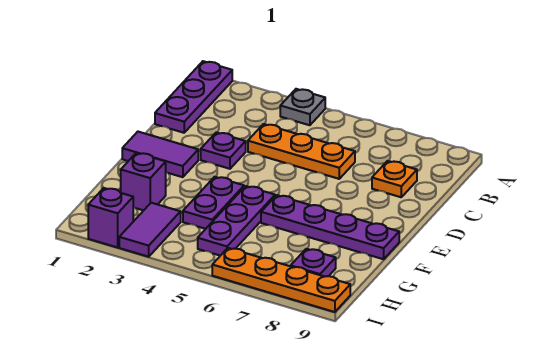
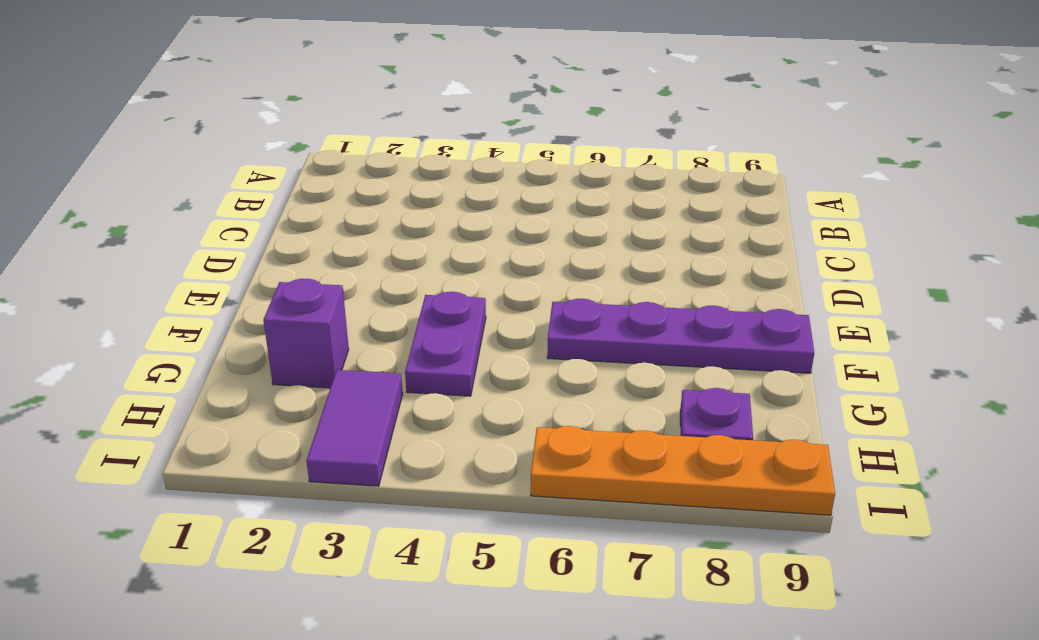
none -> purple 1x3 plate [155,61,232,133]
none -> grey 1x1 plate [280,89,325,125]
none -> orange 1x3 plate [248,124,355,179]

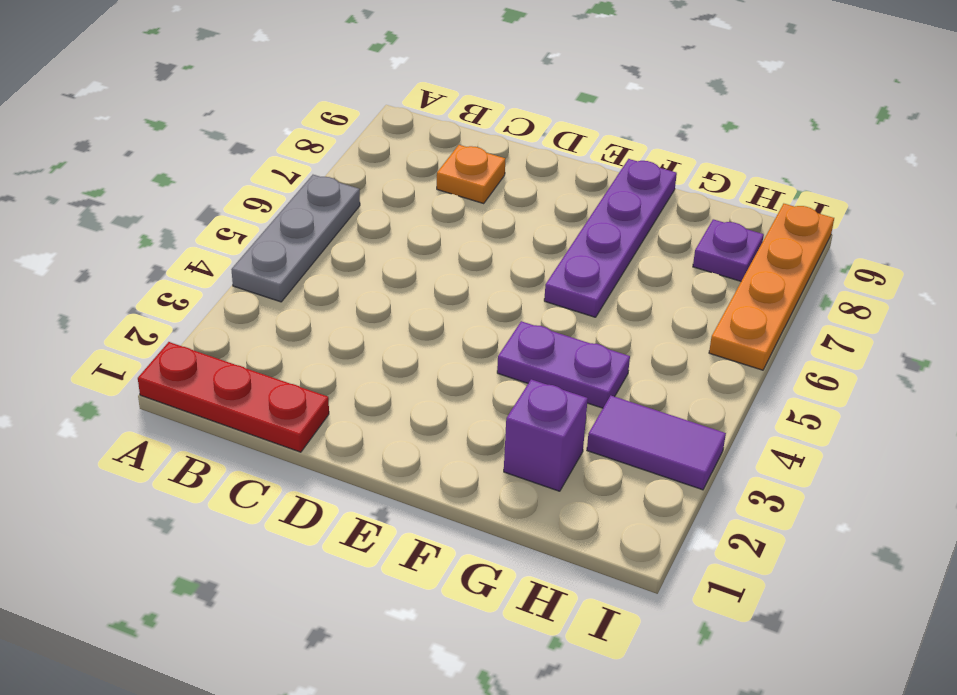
red 1x3 plate [138,342,329,452] -> purple 1x3 plate [155,61,232,133]
grey 1x3 plate [231,175,360,302] -> grey 1x1 plate [280,89,325,125]
none -> orange 1x3 plate [248,124,355,179]
none -> purple 1x1 plate [201,132,246,169]
none -> purple 1x2 tile [122,132,198,177]

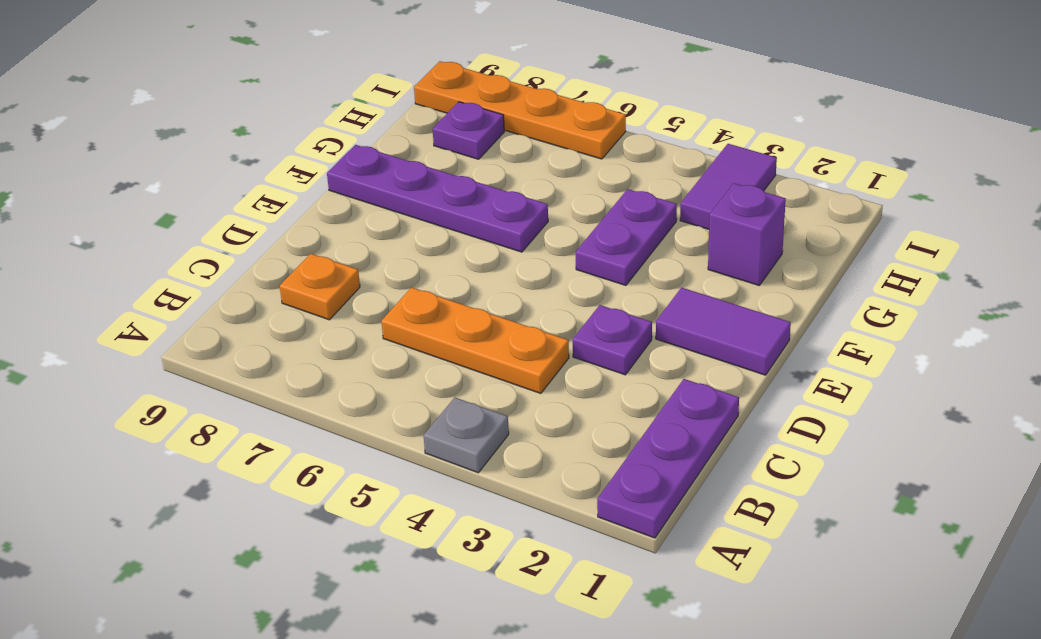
none -> purple 1x3 plate [198,186,275,256]
none -> purple 1x1 brick [88,188,133,247]

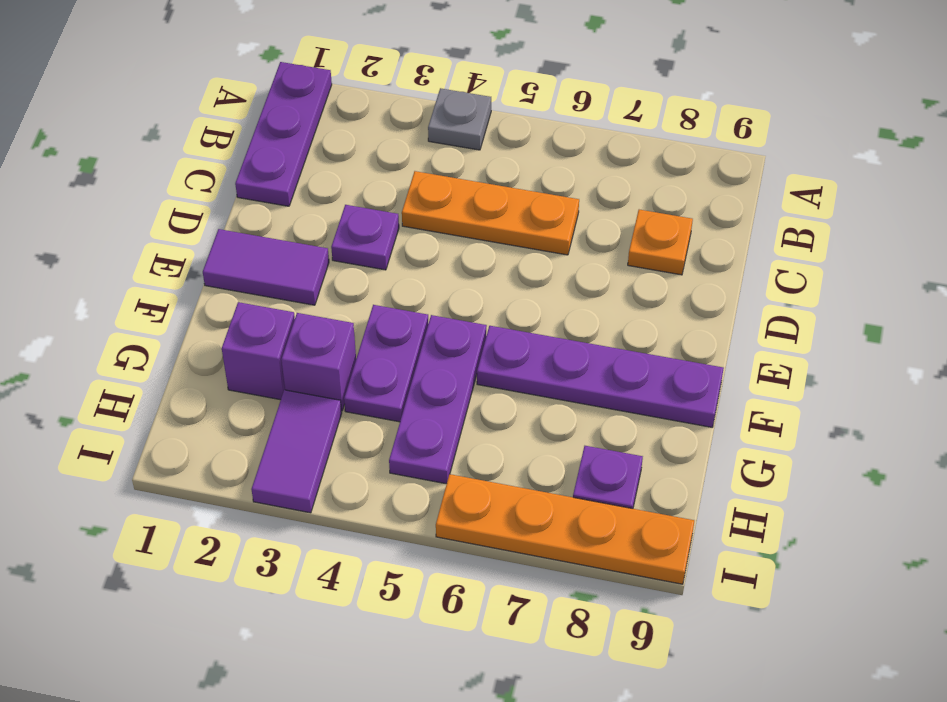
purple 1x1 brick [281,313,356,411] -> purple 1x1 brick moved to [88,188,133,247]

